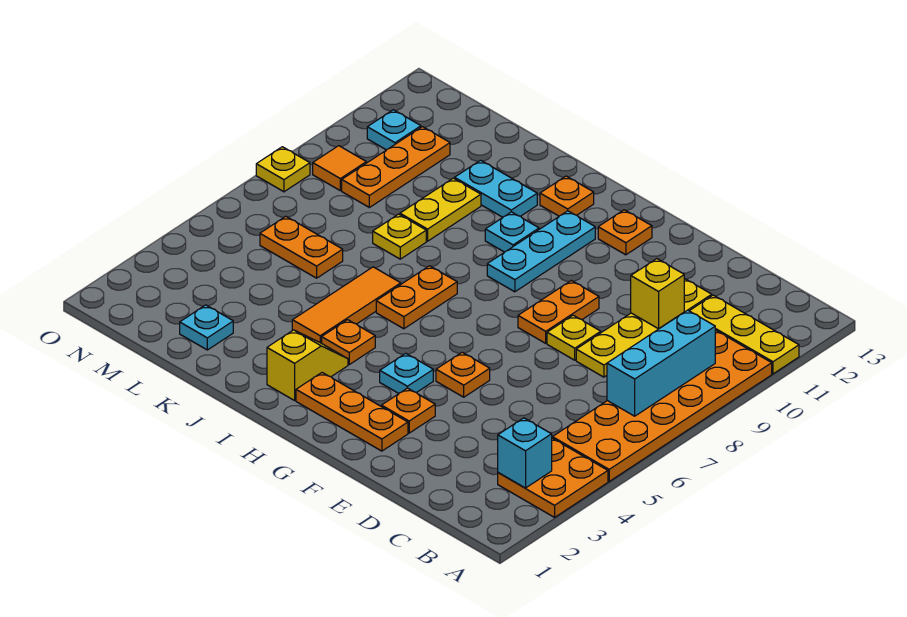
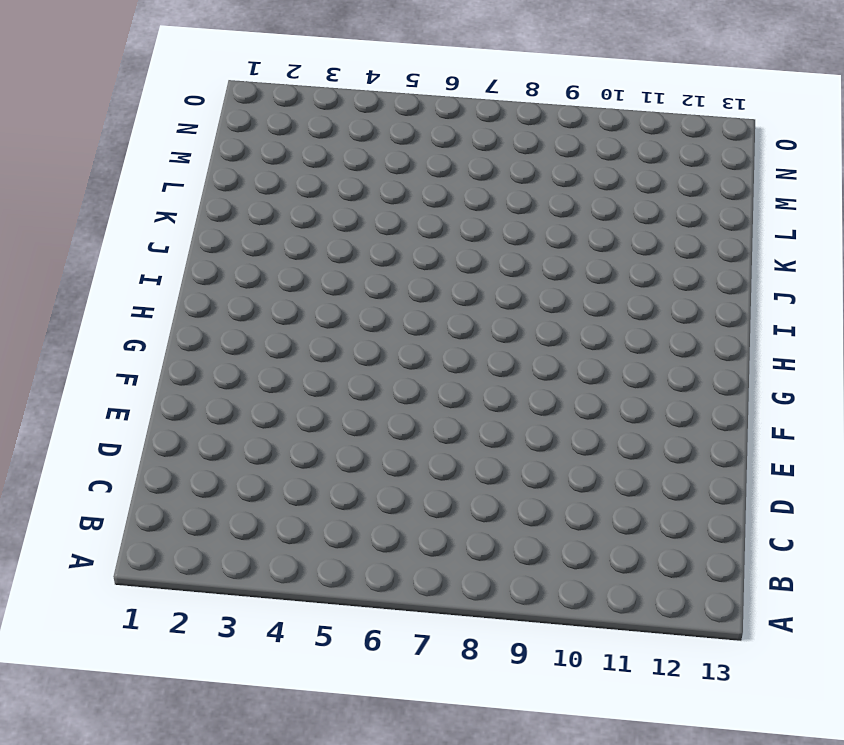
none -> orange 2x2 plate [498,438,608,517]
none -> orange 2x6 plate [552,330,772,481]
none -> yellow 1x3 plate [690,295,799,374]
none -> yellow 1x4 plate [576,278,712,377]

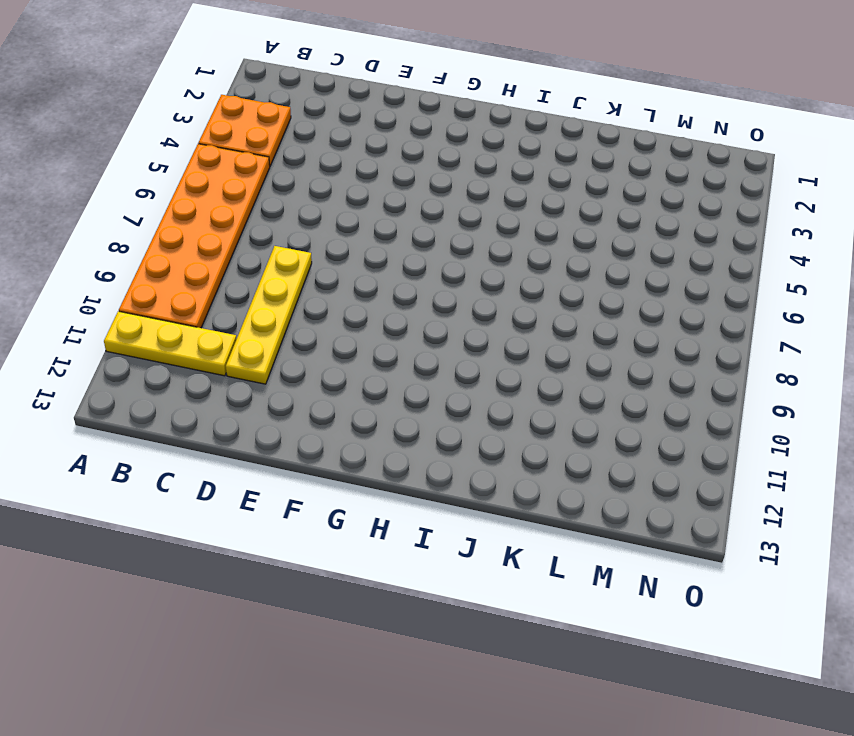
none -> yellow 1x1 plate [547,315,601,360]
none -> orange 1x3 plate [296,373,408,451]
none -> orange 1x1 plate [382,388,435,433]
none -> orange 1x1 plate [436,352,490,397]

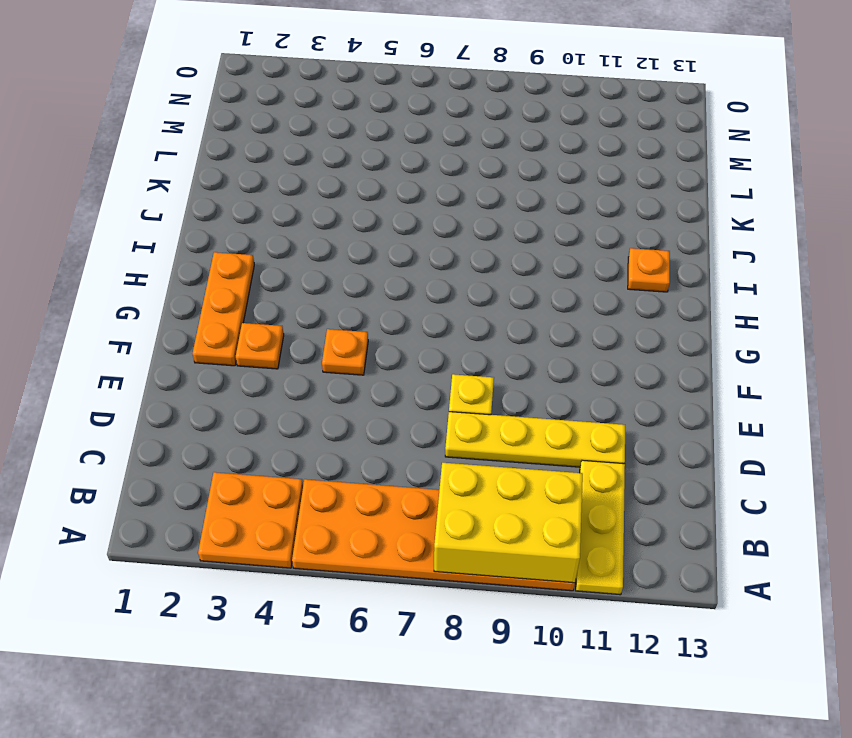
yellow 2x3 brick [434,463,583,583] -> cyan 1x3 brick [607,310,715,416]
none -> orange 1x2 plate [518,280,599,343]
none -> cyan 1x1 plate [380,353,433,393]
none -> orange 1x1 plate [598,210,652,255]
none -> cyan 1x3 plate [487,211,595,292]

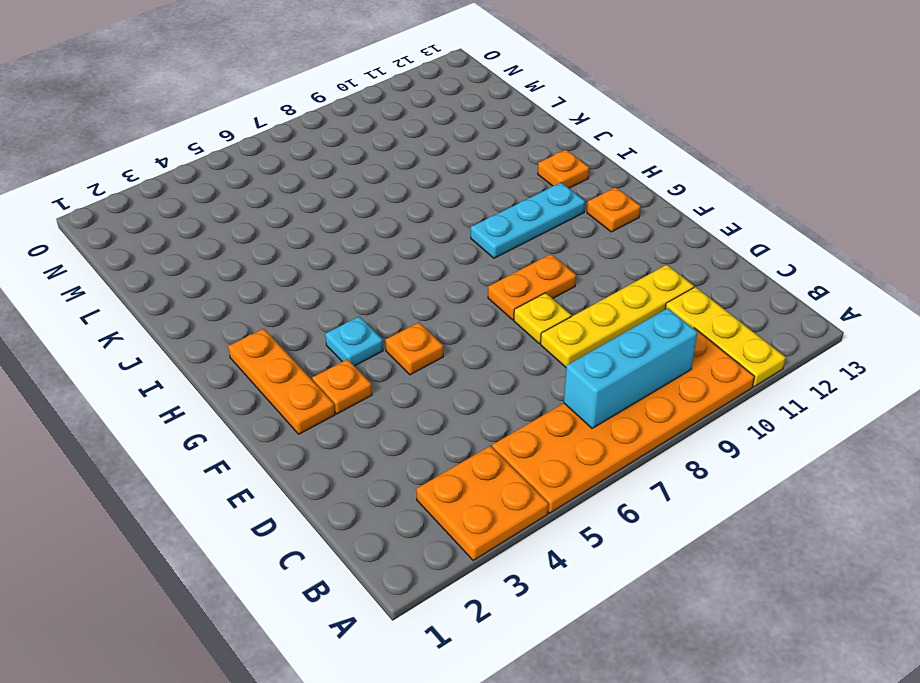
none -> yellow 1x2 slope [267,330,348,400]
none -> orange 1x1 plate [322,320,375,364]
none -> orange 1x2 plate [376,266,457,329]
none -> cyan 1x1 plate [485,212,539,252]

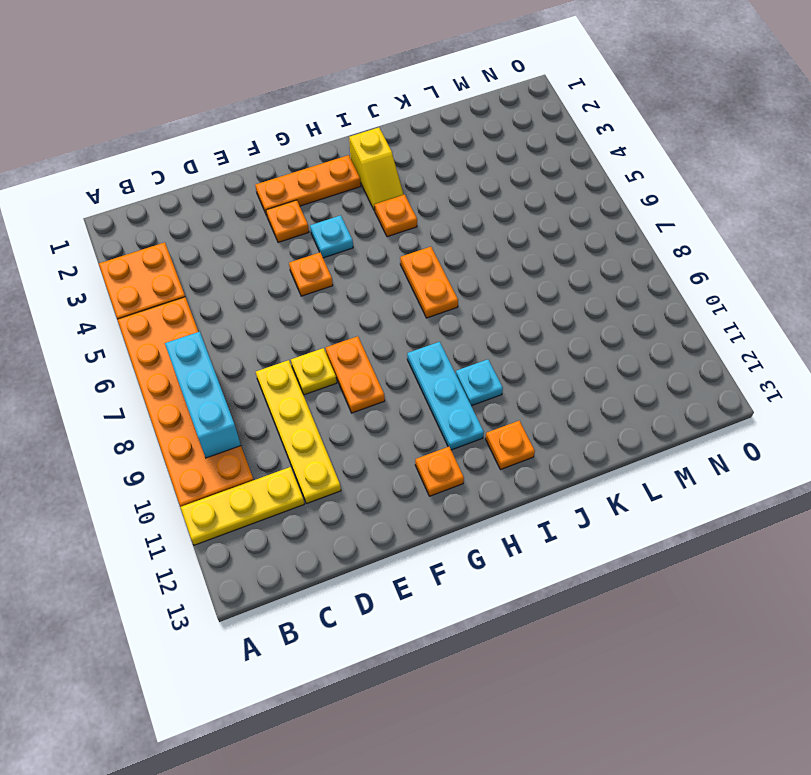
none -> orange 1x3 tile [292,267,401,343]
none -> cyan 1x2 plate [455,160,537,217]
none -> yellow 1x1 plate [373,214,426,259]
none -> yellow 1x2 plate [400,178,481,241]

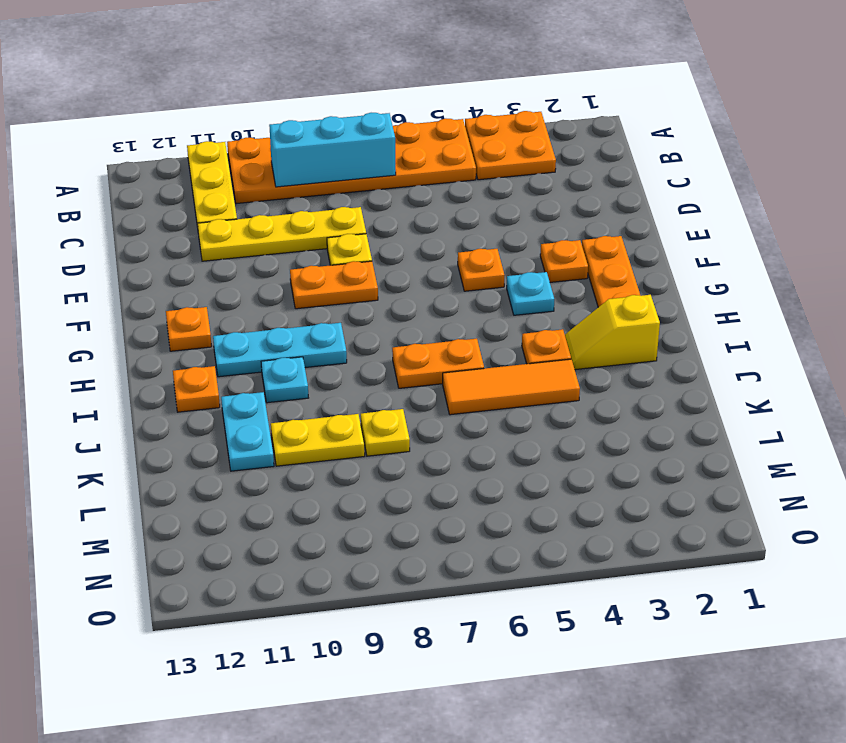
none -> cyan 1x1 plate [180,305,233,350]
none -> orange 1x2 plate [260,216,343,278]
none -> orange 1x3 plate [342,127,450,207]
none -> orange 1x1 tile [313,146,366,191]

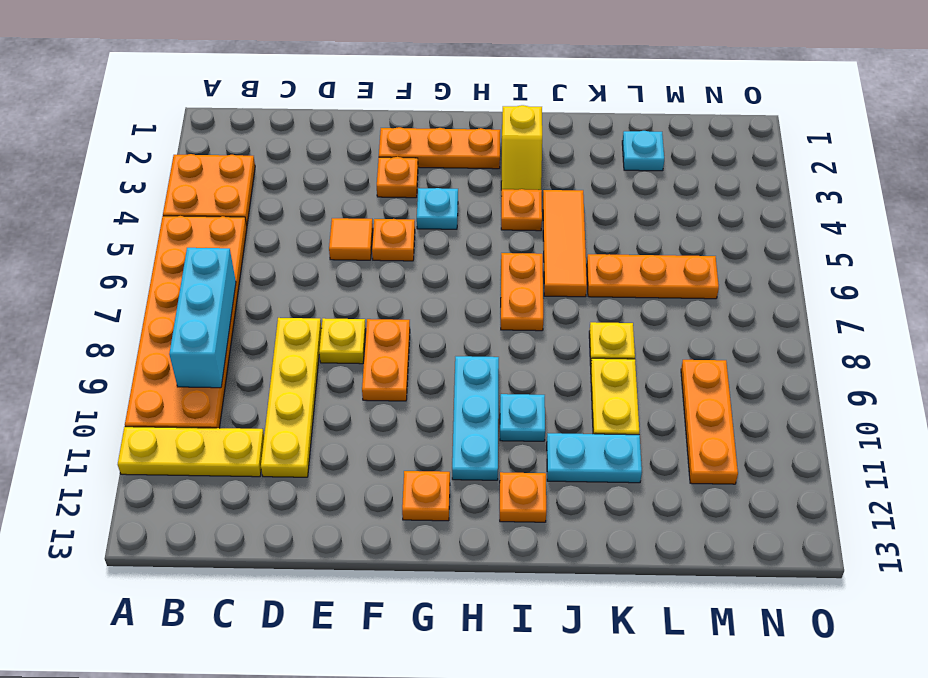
orange 1x1 tile [329,218,373,260] -> orange 1x1 tile moved to [313,146,366,191]
orange 1x3 plate [587,254,719,299] -> orange 1x2 plate [260,216,343,278]
none -> cyan 1x1 plate [367,110,421,150]
none -> yellow 1x1 plate [256,147,310,192]
none -> cyan 1x1 brick [498,418,552,488]
none -> yellow 1x1 brick [631,259,684,329]

